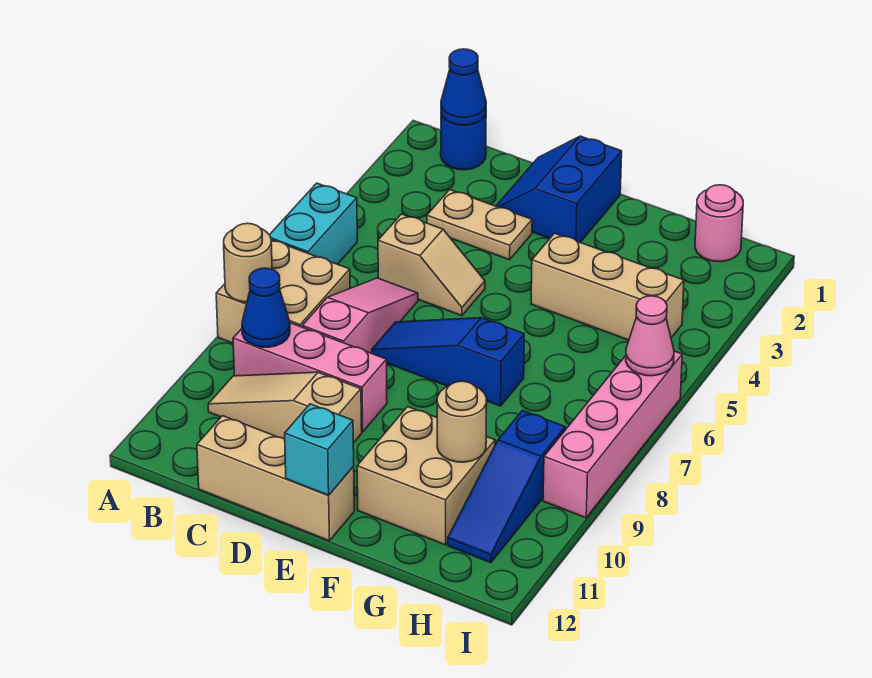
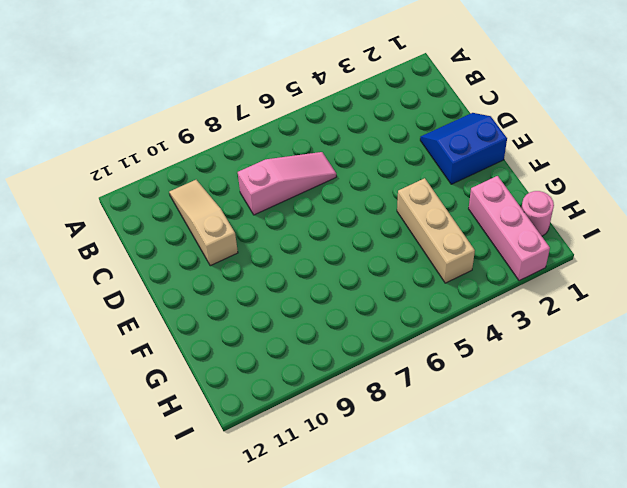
pink 1x3 brick [469,176,550,281] -> pink 1x3 brick moved to [233,323,387,432]
none -> cyan 1x2 brick [270,183,357,264]
none -> tan 2x2 brick [216,240,350,343]
none -> blue 1x1 round brick [441,114,486,170]

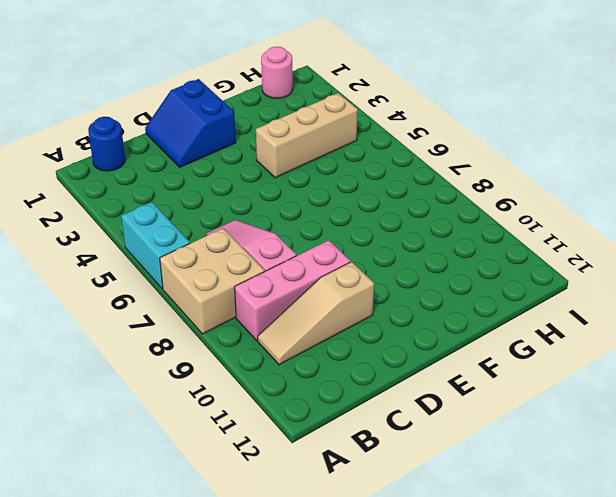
none -> tan 1x2 plate [427,190,532,260]
none -> tan 1x2 slope [378,214,485,316]
none -> tan 1x3 brick [197,416,354,541]

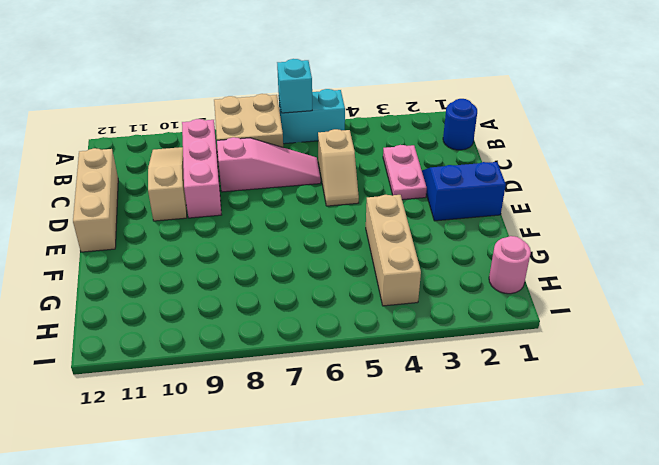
cyan 1x1 brick [277,59,312,113] -> cyan 1x1 brick moved to [285,404,354,495]
pink 1x2 plate [383,145,427,200] -> tan 1x2 plate [427,190,532,260]
none -> blue 1x3 slope [372,318,524,406]
none -> tan 2x2 brick [357,407,495,545]
none -> blue 1x3 slope [448,410,565,563]

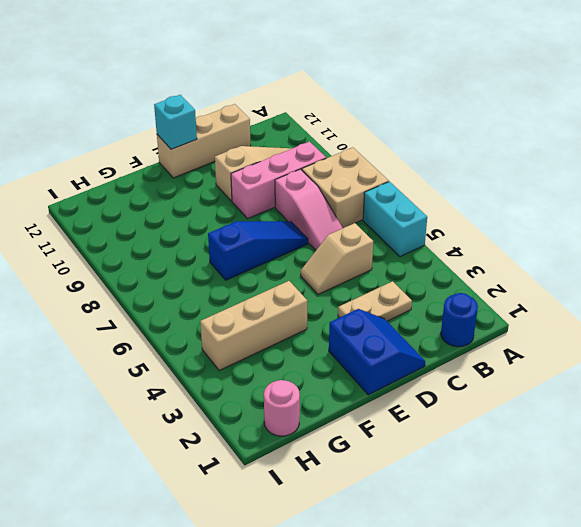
none -> tan 2x2 brick [357,407,495,545]
none -> blue 1x3 slope [448,410,565,563]
none -> pink 1x4 brick [543,351,682,518]

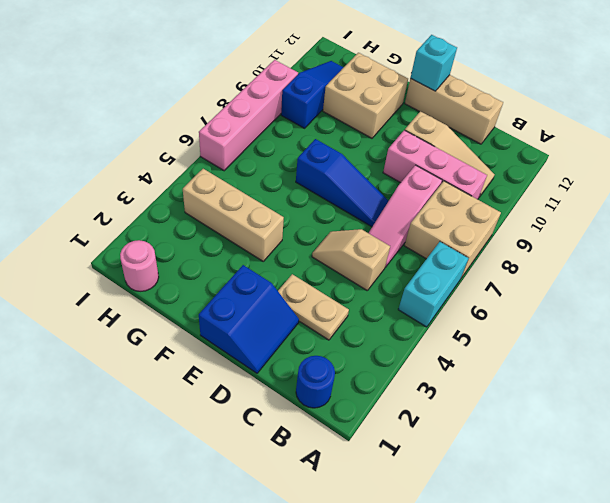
none -> tan 1x1 round brick [224,223,272,302]
none -> blue 1x1 cone [441,49,486,125]
none -> blue 1x1 cone [242,268,290,347]

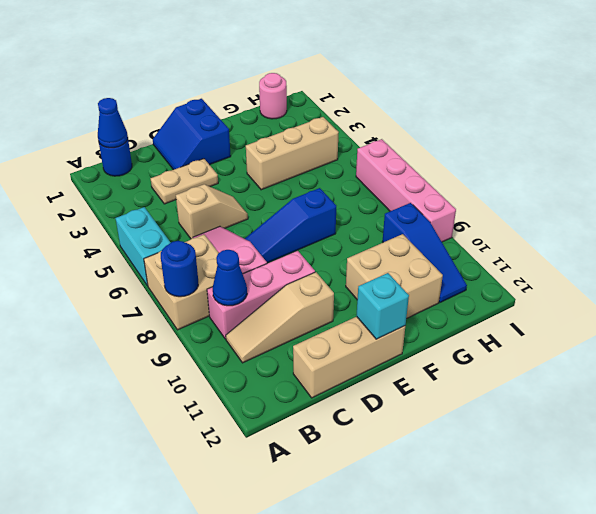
blue 1x1 round brick [161,241,198,297] -> tan 1x1 round brick [224,223,272,302]
none -> tan 1x1 round brick [437,381,487,462]
none -> pink 1x1 cone [626,296,674,376]

